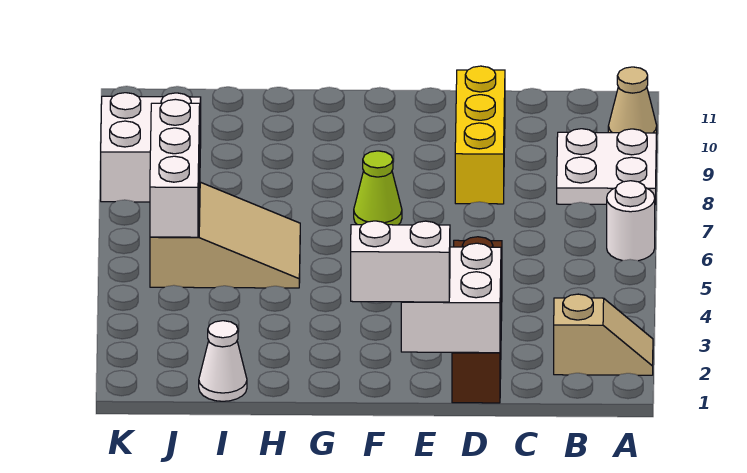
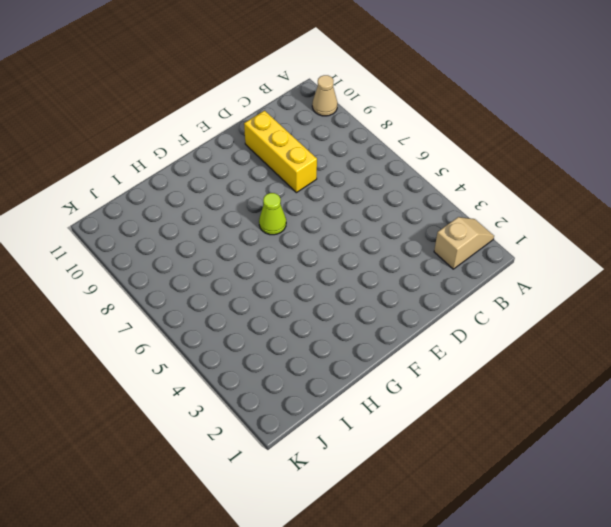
none -> white 1x1 round brick [607,181,655,261]
none -> white 2x2 plate [557,129,656,204]
none -> brown 1x4 brick [452,237,502,403]

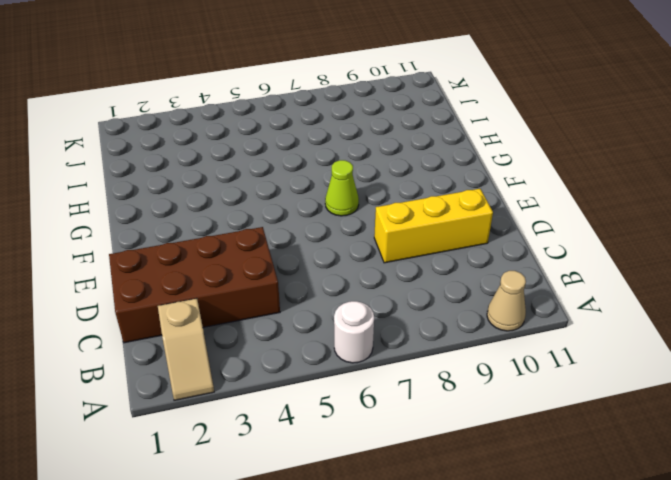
brown 2x4 brick [109,227,280,343] -> brown 1x4 brick [452,237,502,403]
none -> white 2x2 plate [557,129,656,204]
none -> tan 2x3 slope [150,182,300,288]
none -> white 1x1 cone [199,321,247,401]

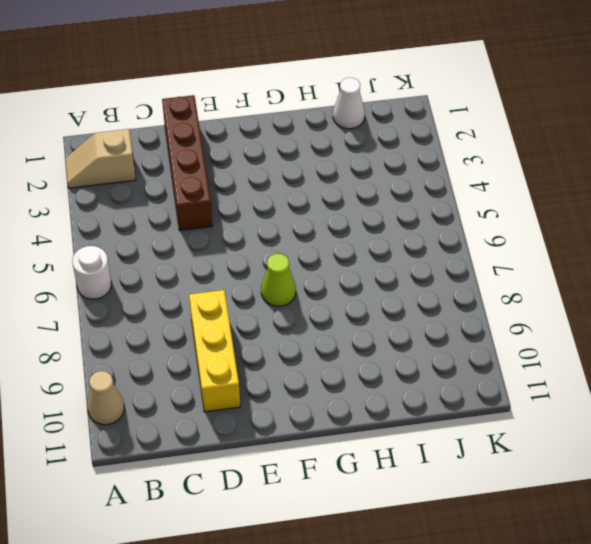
none -> white 2x2 plate [557,129,656,204]
none -> tan 2x3 slope [150,182,300,288]
none -> white 2x2 brick [101,93,201,202]

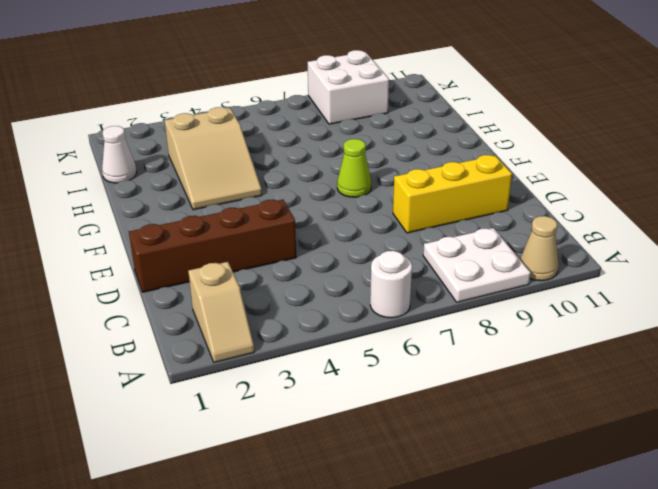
tan 2x3 slope [165,107,262,210] -> tan 2x3 slope moved to [150,182,300,288]
none -> white 2x2 brick [401,243,501,353]
none -> white 1x3 brick [150,99,200,237]
none -> white 1x2 brick [351,221,450,302]

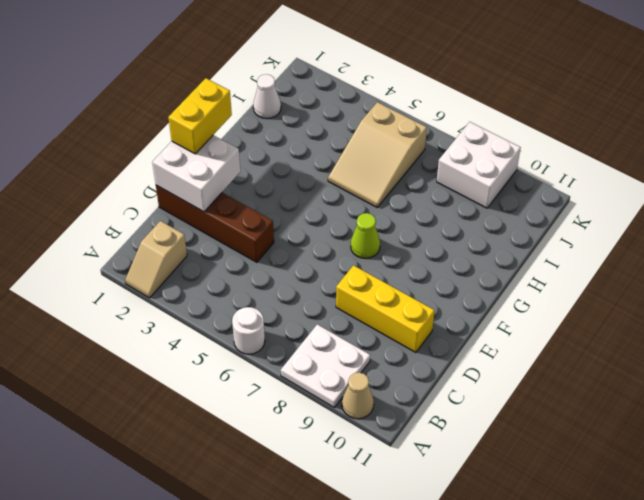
yellow 1x2 brick [168,78,232,154] -> white 1x2 brick [351,221,450,302]
none -> white 1x3 brick [150,99,200,237]

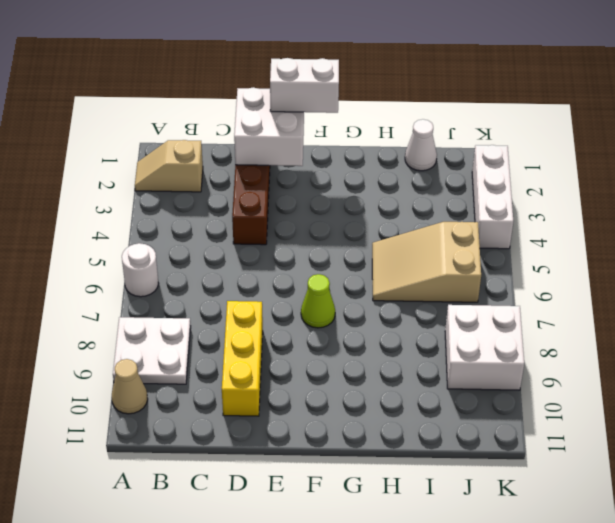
white 1x3 brick [472,145,513,249] -> white 1x3 brick moved to [150,99,200,237]

